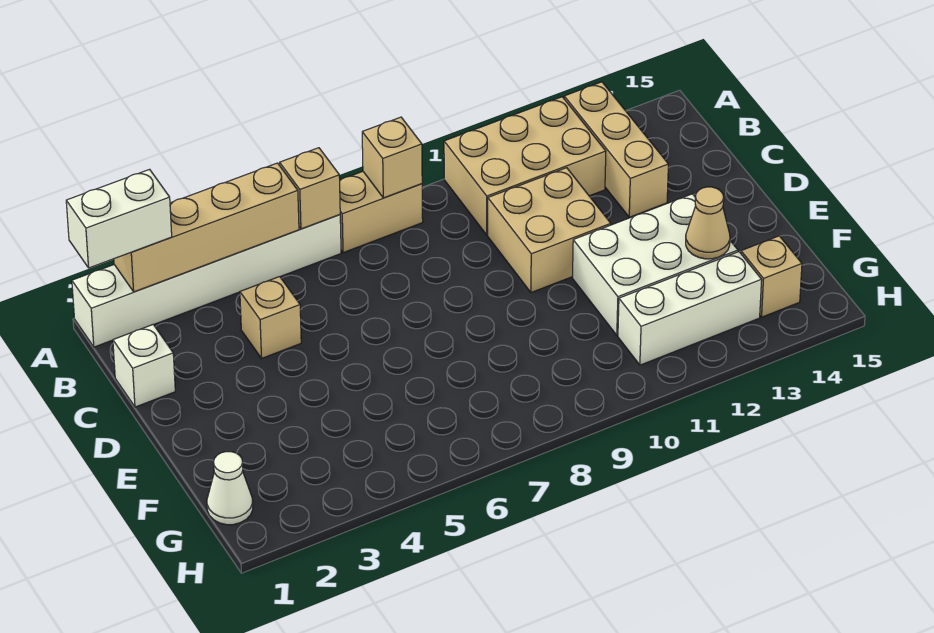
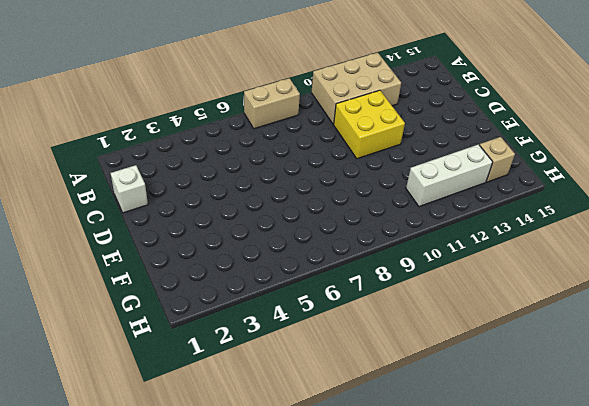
yellow 2x2 brick [334,90,405,159] -> tan 2x2 brick [488,168,611,293]
none -> white 1x6 brick [72,215,341,347]
none -> tan 1x3 brick [564,82,668,217]
none -> tan 1x1 brick [240,277,301,358]

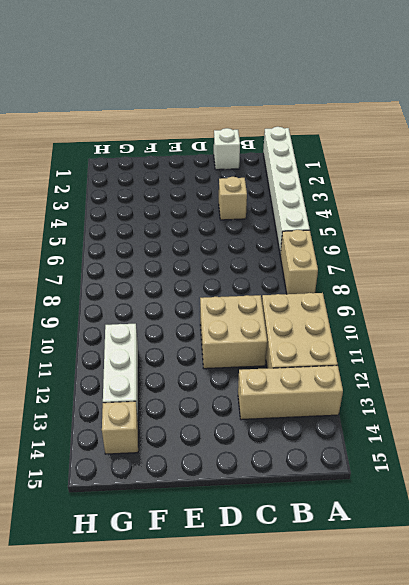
none -> white 2x3 brick [573,194,738,335]
none -> white 1x1 cone [207,452,253,525]
none -> tan 1x4 brick [114,163,299,292]

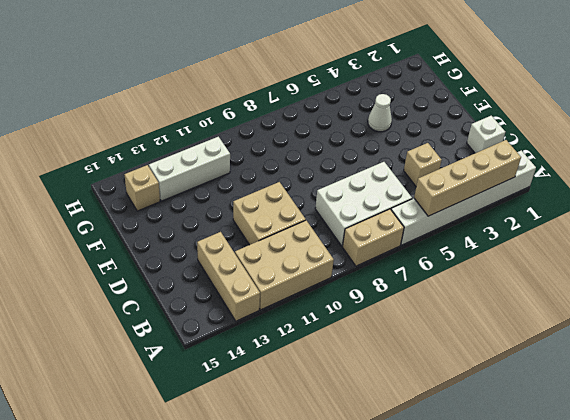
white 2x3 brick [315,162,412,246] -> white 2x3 brick moved to [573,194,738,335]
white 1x1 cone [368,94,392,132] -> white 1x1 cone moved to [207,452,253,525]
none -> tan 1x1 brick [280,148,340,229]
none -> tan 1x1 brick [362,117,422,198]
none -> tan 1x1 cone [686,187,730,259]

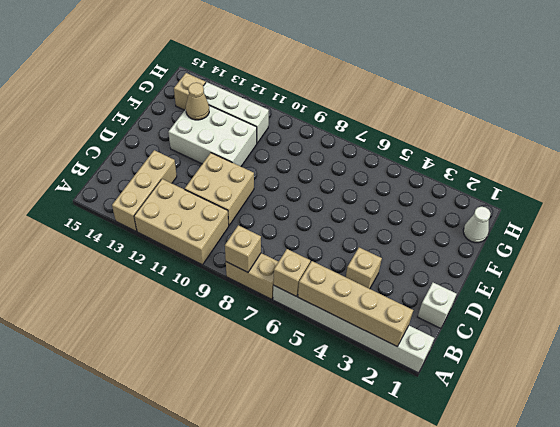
none -> white 1x2 brick [66,169,172,268]

